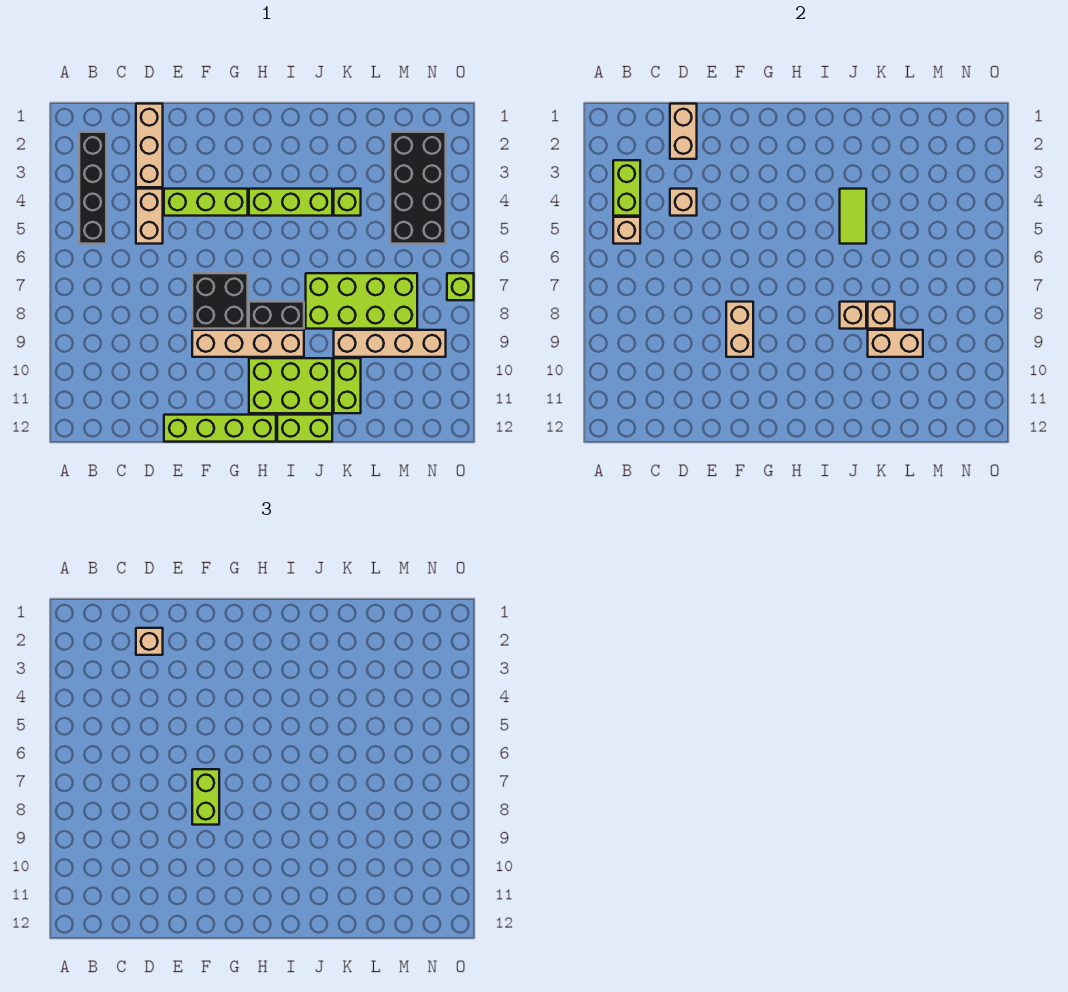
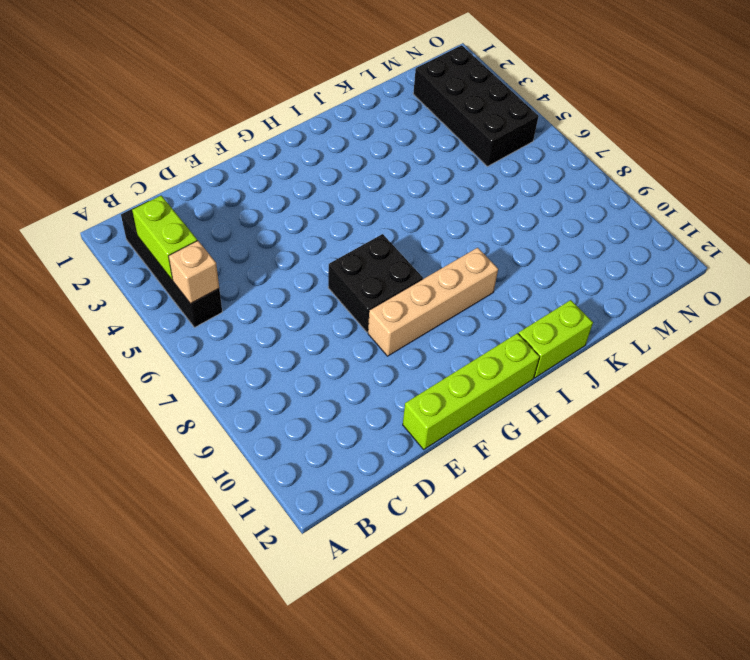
none -> tan 1x3 brick [136,104,163,187]
none -> tan 1x2 brick [136,189,163,244]
none -> lime 1x3 brick [164,189,248,216]

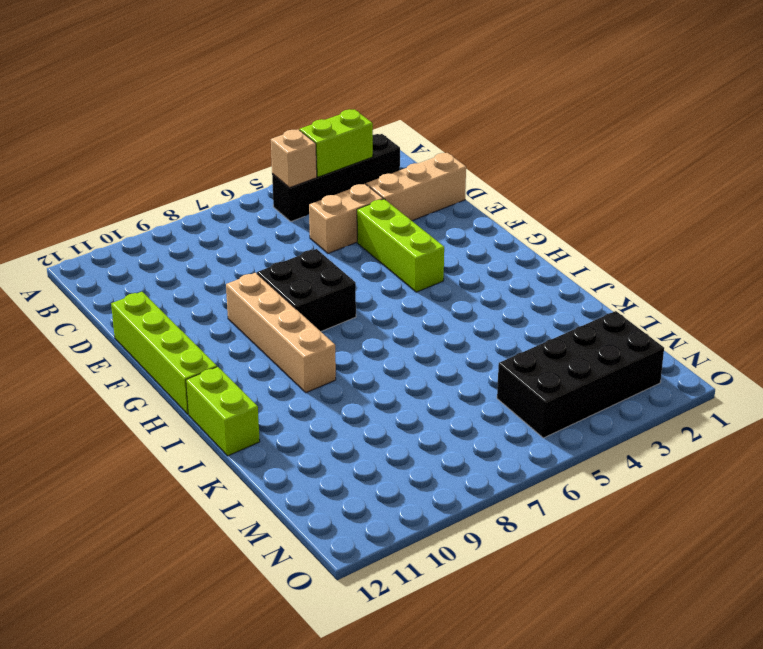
none -> lime 1x3 brick [249,189,332,216]
none -> black 1x2 brick [249,302,304,329]
none -> lime 2x3 brick [249,358,332,413]

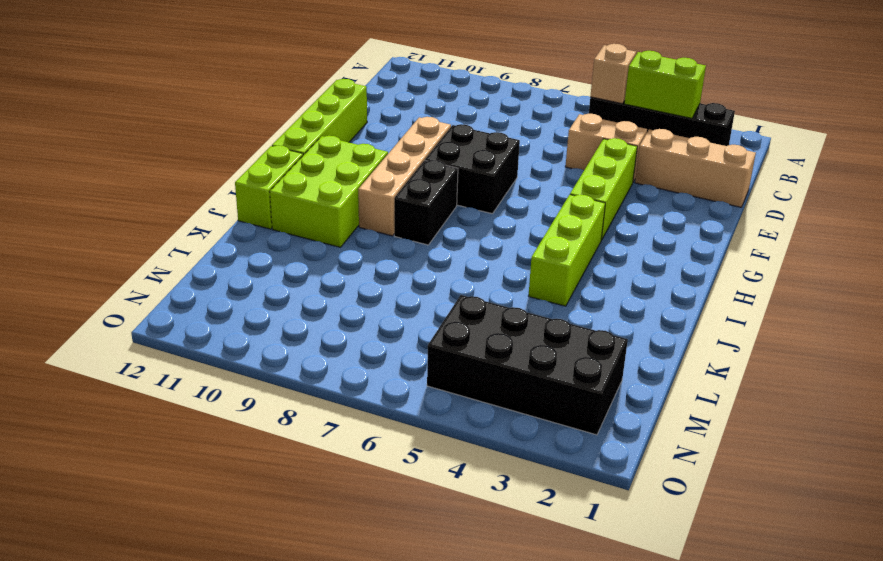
none -> lime 2x4 brick [306,273,417,329]
none -> lime 1x1 brick [334,189,361,216]
none -> tan 1x4 brick [334,330,446,357]

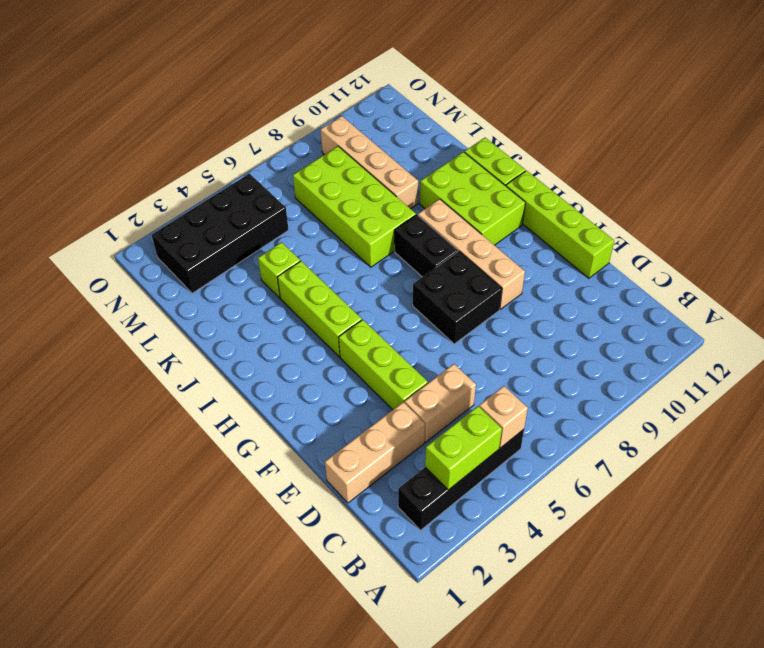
none -> lime 1x2 brick [334,358,361,413]
none -> lime 1x1 brick [447,273,474,300]
none -> tan 1x2 brick [670,104,697,159]

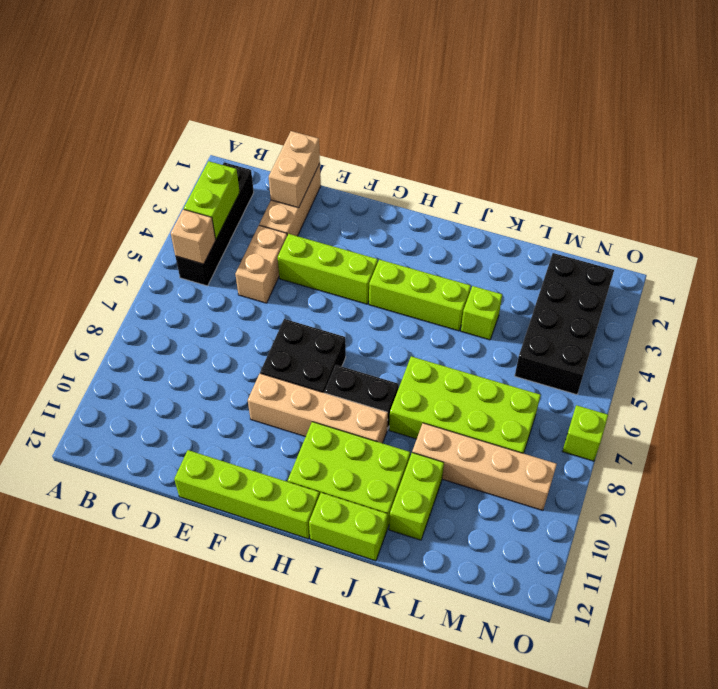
none -> tan 1x1 brick [670,189,697,216]
none -> tan 1x2 brick [726,302,753,357]
none -> lime 1x2 tile [840,189,866,244]

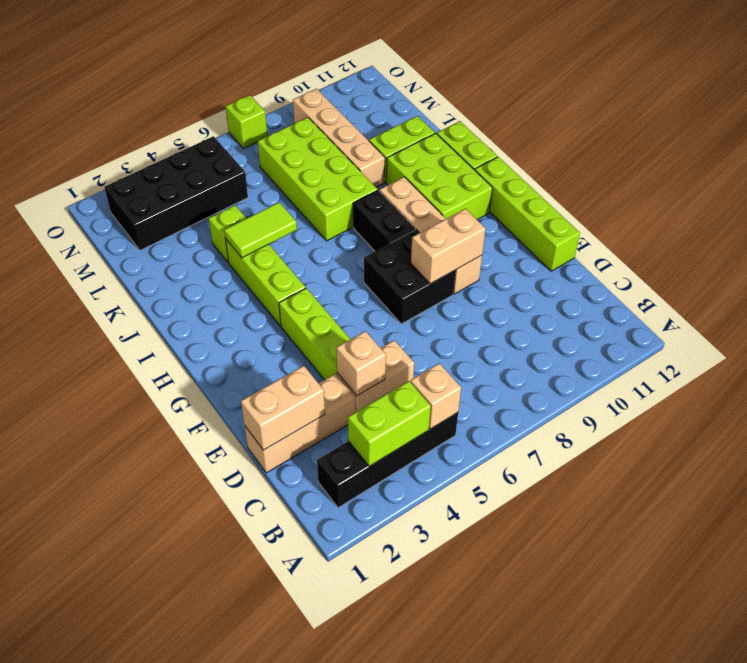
none -> tan 1x1 brick [840,302,866,329]
none -> tan 1x1 brick [868,302,895,329]
none -> tan 1x2 brick [868,330,923,357]

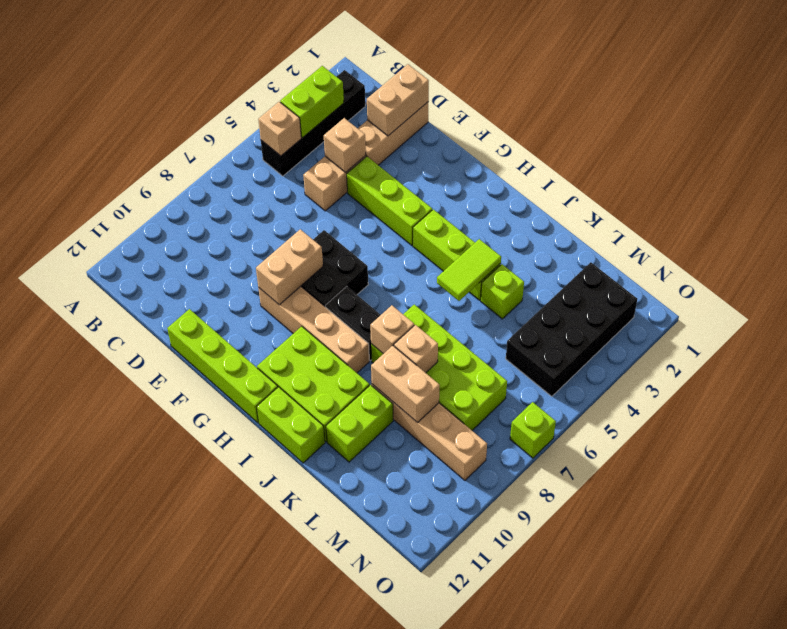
none -> tan 1x1 brick [136,628,163,655]
none -> lime 1x2 brick [192,769,219,825]

